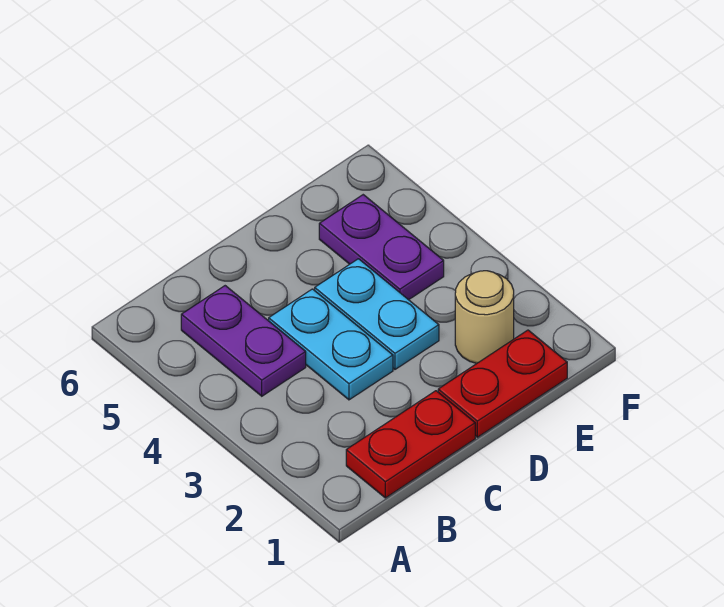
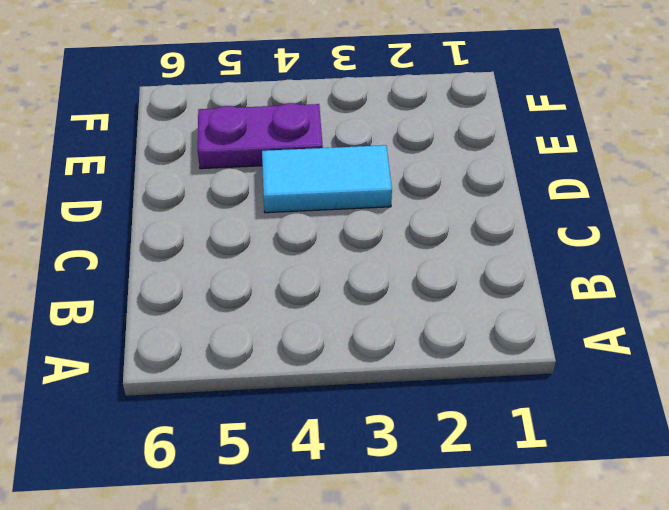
cyan 1x2 tile [262,145,392,213] -> cyan 1x2 plate [315,259,439,369]
none -> red 1x2 plate [346,391,475,498]
none -> purple 1x2 plate [181,286,306,396]

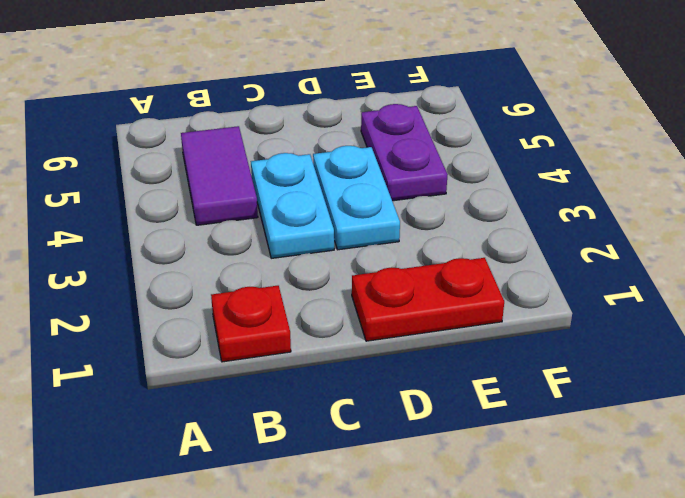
red 1x1 plate [211,286,291,362] -> red 1x2 plate [346,391,475,498]
purple 1x2 tile [181,126,258,225] -> purple 1x2 plate [181,286,306,396]
none -> tan 1x1 round brick [455,271,514,363]

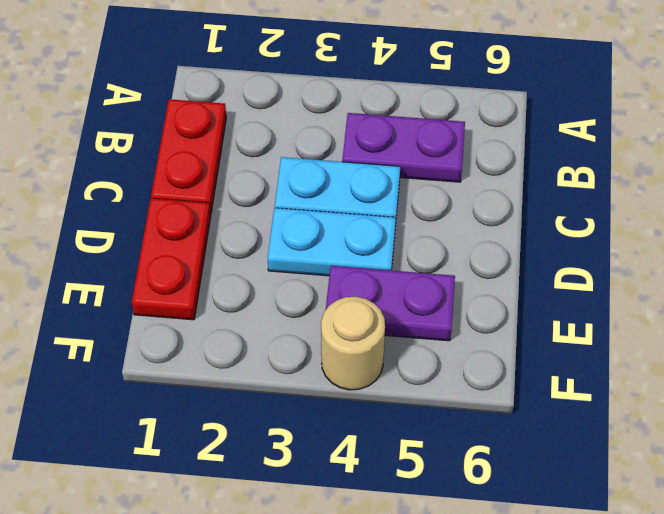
tan 1x1 round brick [321,297,385,390] -> tan 1x1 round brick moved to [455,271,514,363]

